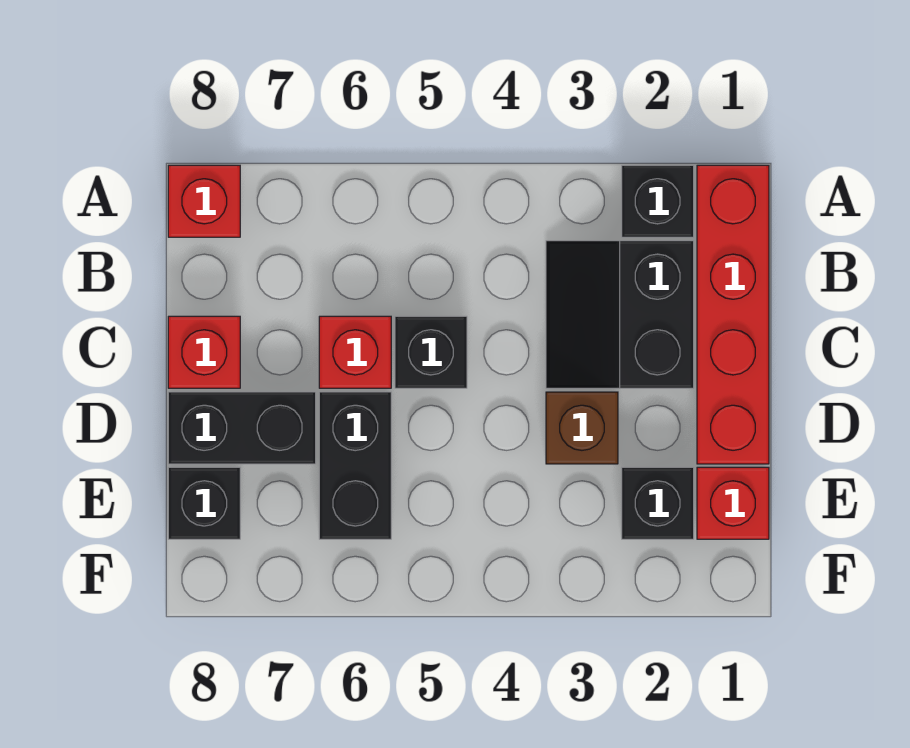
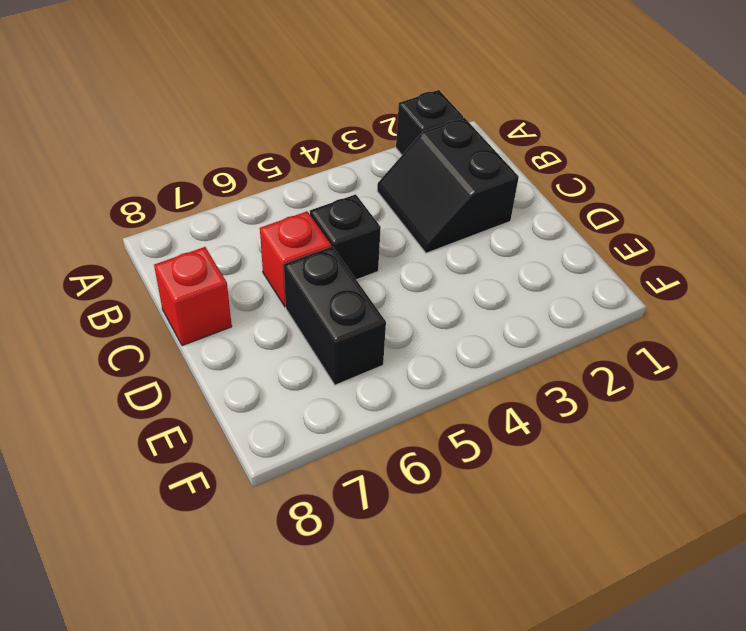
none -> red 1x4 brick [697,165,769,464]
none -> red 1x1 brick [168,165,240,237]
none -> brown 1x1 brick [546,392,618,464]

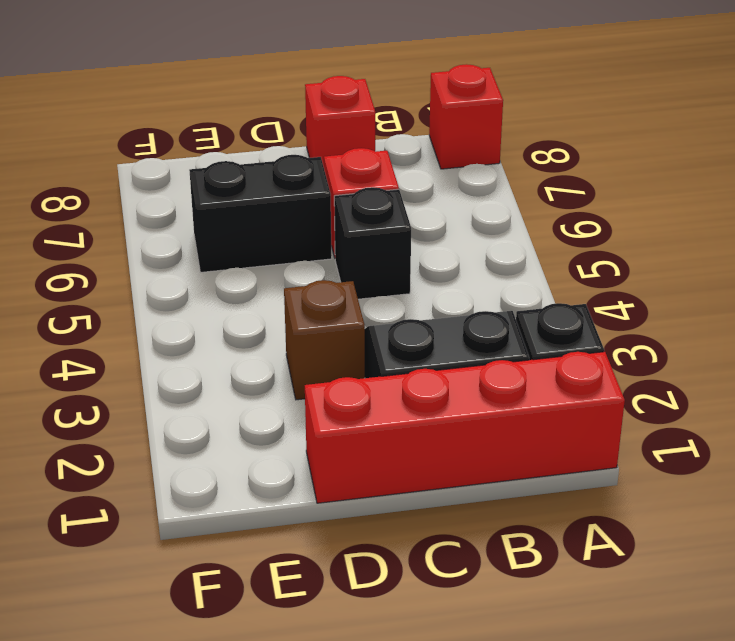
none -> black 1x2 brick [168,392,316,464]
none -> red 1x1 brick [697,467,769,539]
none -> black 1x1 brick [622,467,694,539]

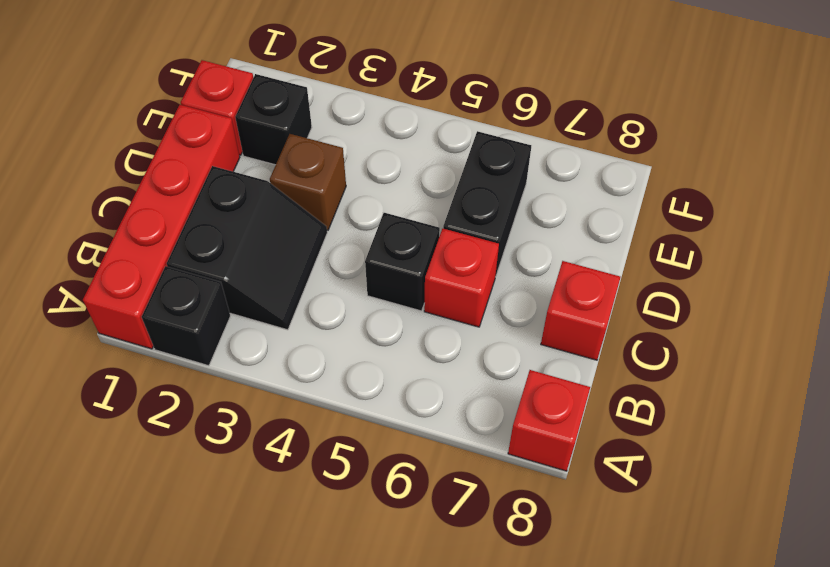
none -> black 1x2 brick [168,392,316,464]
none -> black 1x1 brick [168,467,240,539]

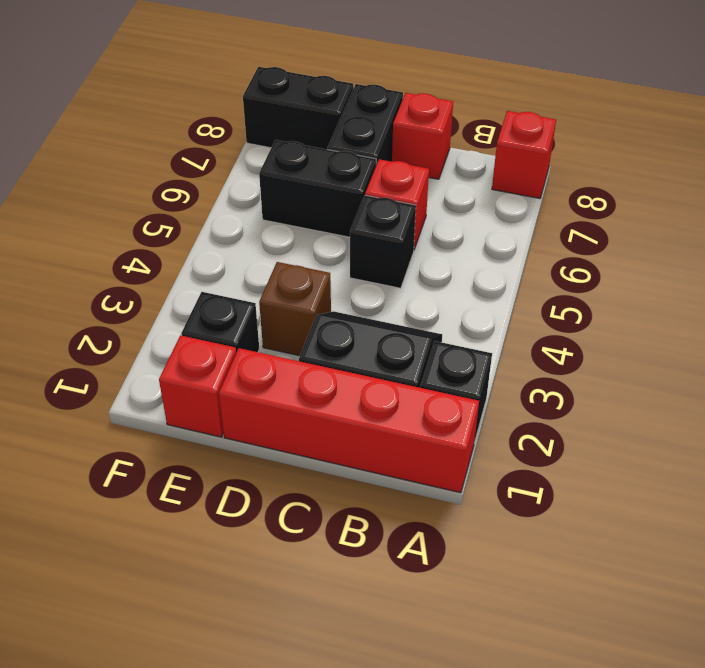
black 1x2 brick [243,67,353,149] -> black 1x1 brick [168,467,240,539]

